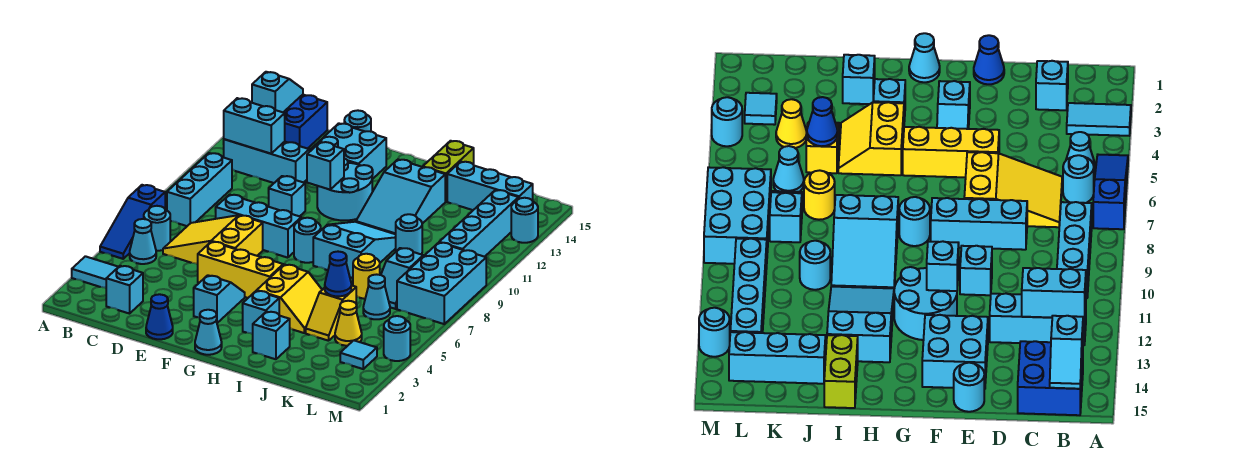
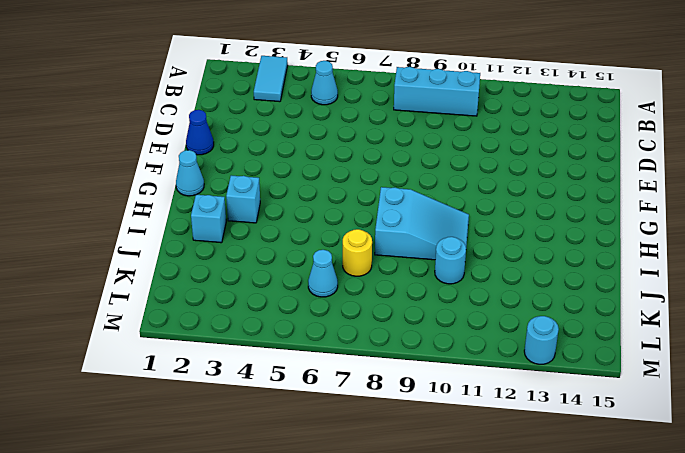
none -> blue 1x3 slope [100,185,165,259]
none -> cyan 1x1 round brick [144,206,170,251]
none -> cyan 1x3 brick [224,139,309,183]
none -> blue 2x2 brick [283,95,327,149]

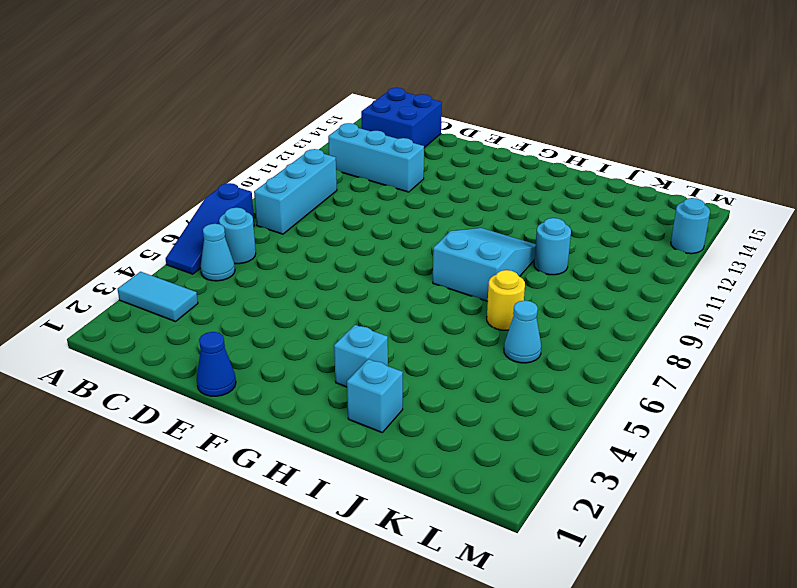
none -> cyan 1x1 brick [106,266,143,314]
none -> yellow 2x3 slope [163,215,263,264]
none -> cyan 1x3 brick [216,195,301,258]
none -> yellow 1x3 brick [198,242,283,298]

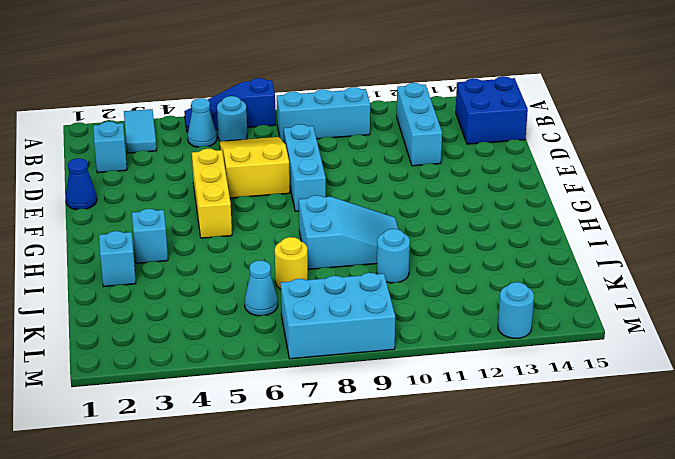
none -> cyan 1x1 brick [269,176,305,216]
none -> cyan 2x2 brick [311,123,386,179]
none -> cyan 1x1 round brick [344,110,371,132]
none -> cyan 1x2 slope [194,275,245,323]

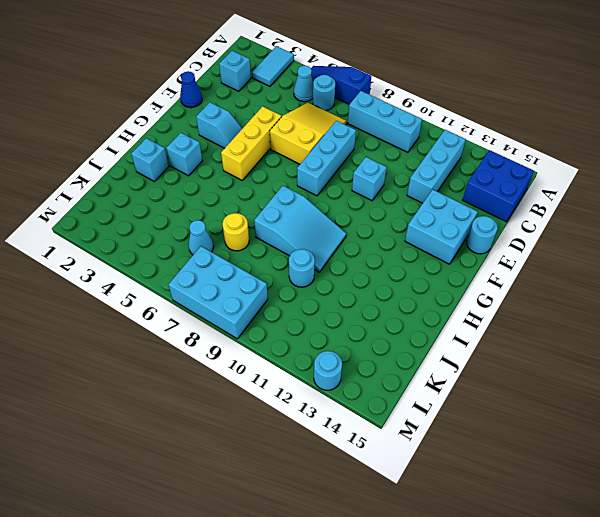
none -> cyan 2x2 round brick [317,158,373,220]
none -> cyan 1x1 cone [195,310,222,355]
none -> cyan 1x1 round brick [294,218,321,263]
none -> yellow 2x2 slope [257,264,322,333]

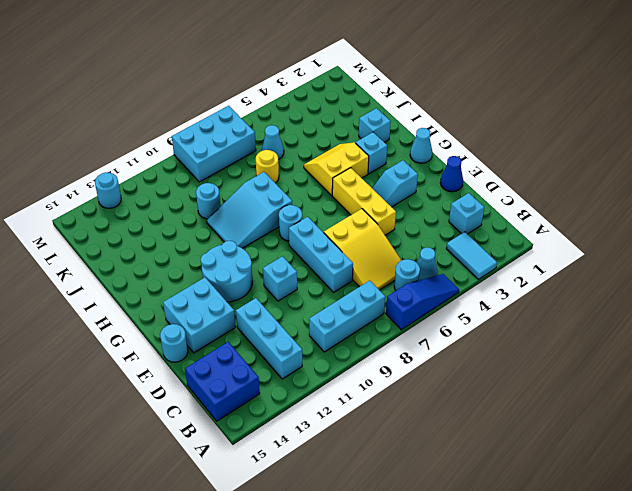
none -> cyan 2x3 slope [356,160,445,234]
none -> lime 1x2 brick [423,141,474,202]
none -> yellow 1x2 slope [306,285,356,341]
none -> cyan 1x3 brick [447,162,533,210]

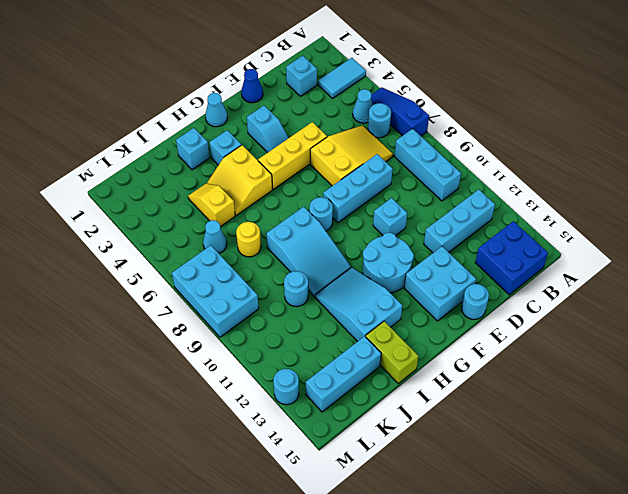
none -> yellow 1x1 cone [335,301,362,346]
none -> cyan 1x2 slope [381,248,423,309]
none -> cyan 1x1 tile [340,340,377,369]
none -> cyan 1x4 brick [439,190,519,257]

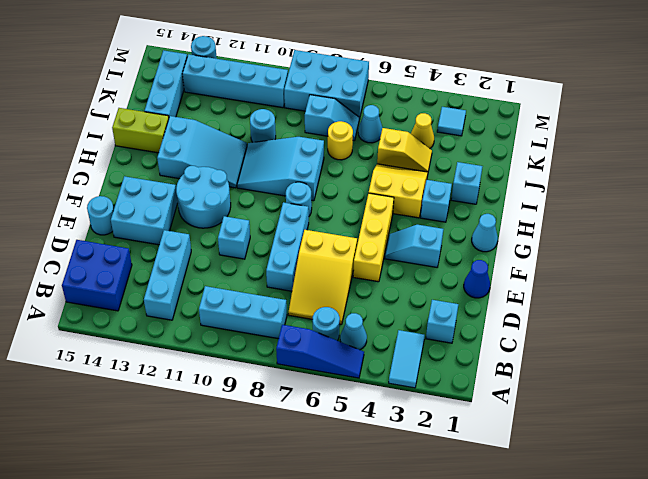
none -> cyan 1x1 round brick [384,316,410,361]
none -> cyan 1x2 brick [224,98,285,154]
none -> cyan 1x2 slope [252,72,303,112]
none -> cyan 1x1 brick [307,142,344,190]

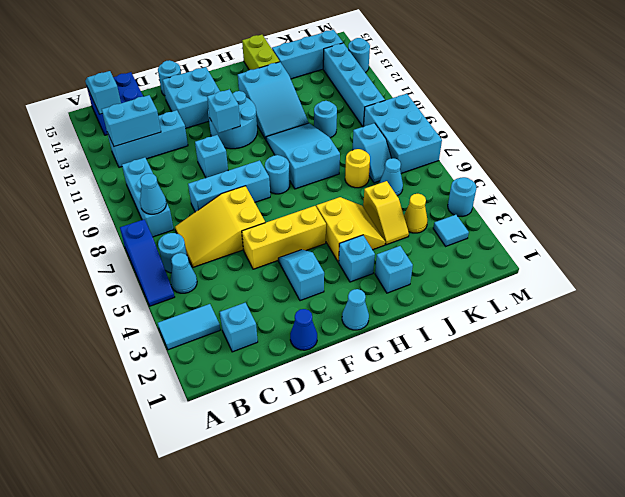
cyan 1x1 cone [140,173,166,214] -> none
none -> blue 1x1 cone [325,252,351,296]

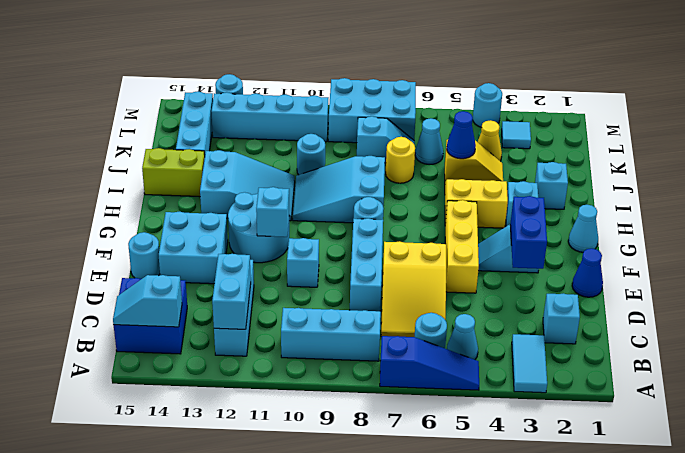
blue 1x2 brick [510,196,547,269] -> none

